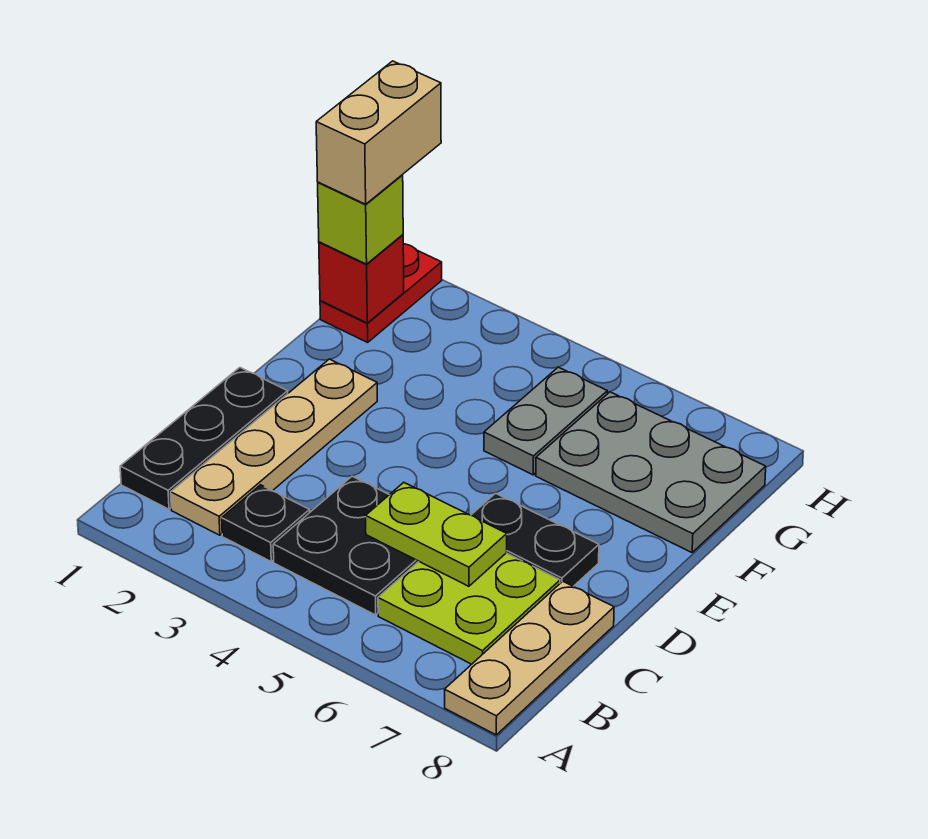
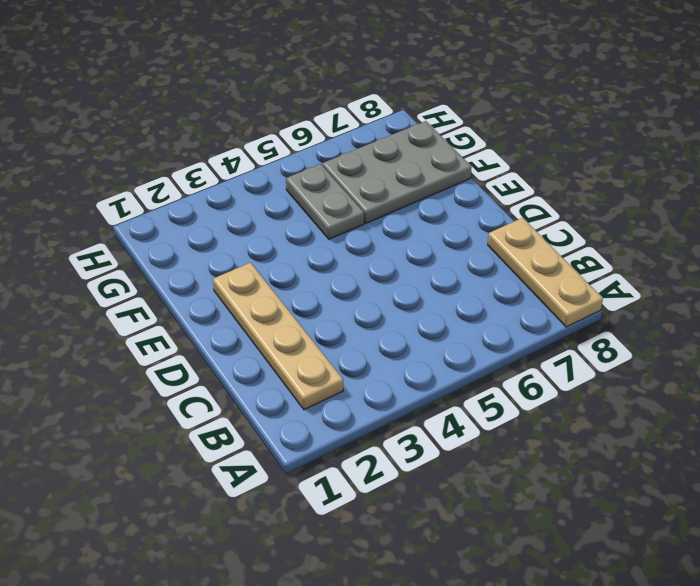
none -> black 1x3 plate [120,368,288,509]
none -> black 1x1 plate [222,485,310,561]
none -> black 2x2 plate [273,476,419,615]

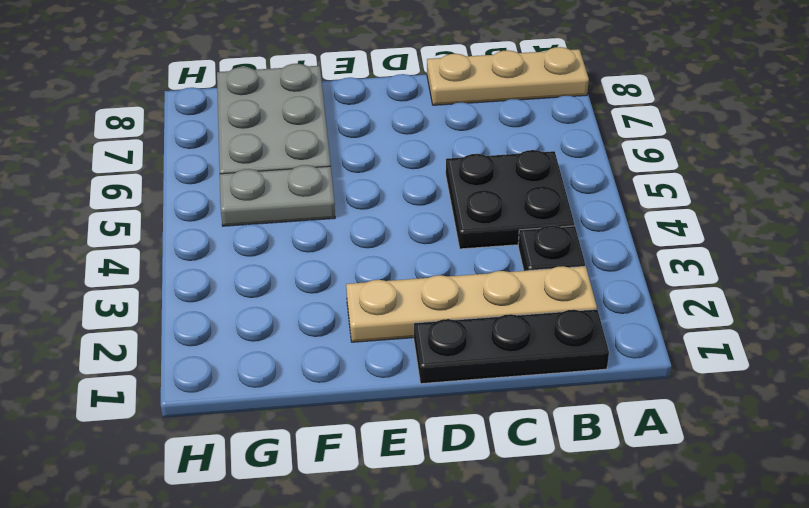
none -> lime 2x2 plate [378,553,560,664]
none -> black 1x2 plate [471,493,599,586]
none -> red 1x2 plate [320,244,442,342]

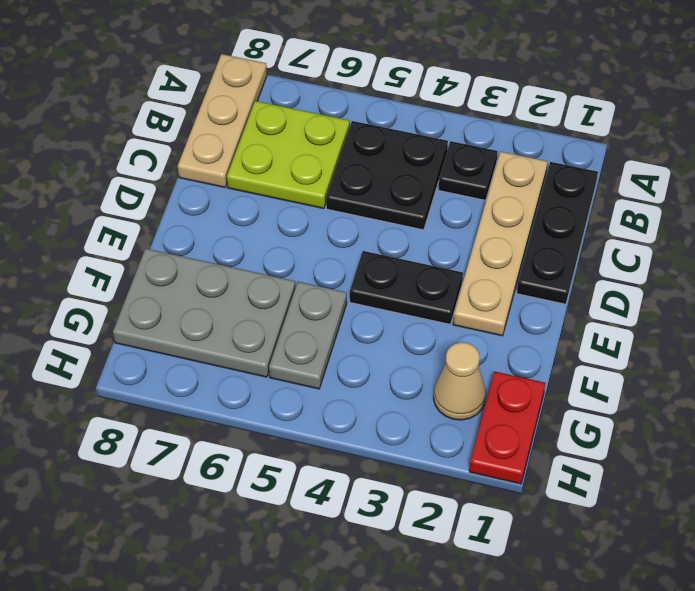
black 1x2 plate [350,251,463,324] -> black 1x2 plate moved to [471,493,599,586]
tan 1x1 cone [433,342,486,420] -> none
none -> lime 1x2 plate [366,482,507,586]
none -> red 1x1 brick [319,235,404,323]
none -> lime 1x1 brick [318,175,403,264]

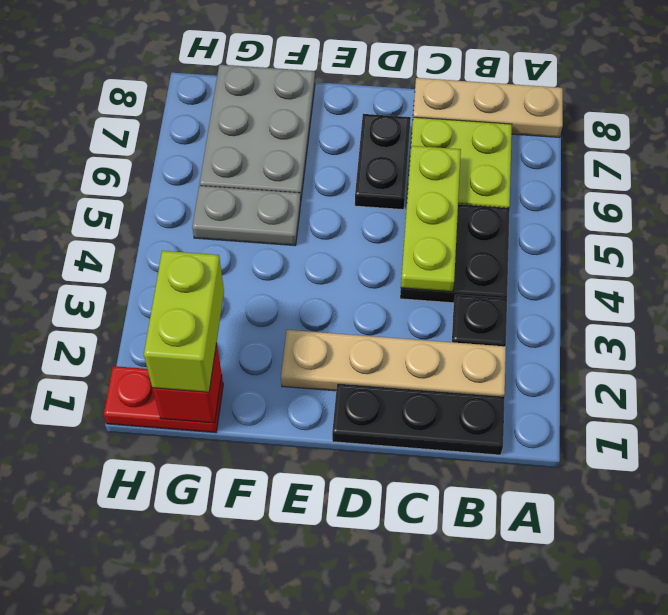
lime 1x3 plate [401,146,461,292] -> lime 1x2 plate [366,482,507,586]
lime 1x2 brick [144,251,224,392] -> lime 1x1 brick [318,175,403,264]
none -> tan 1x2 brick [316,61,441,204]

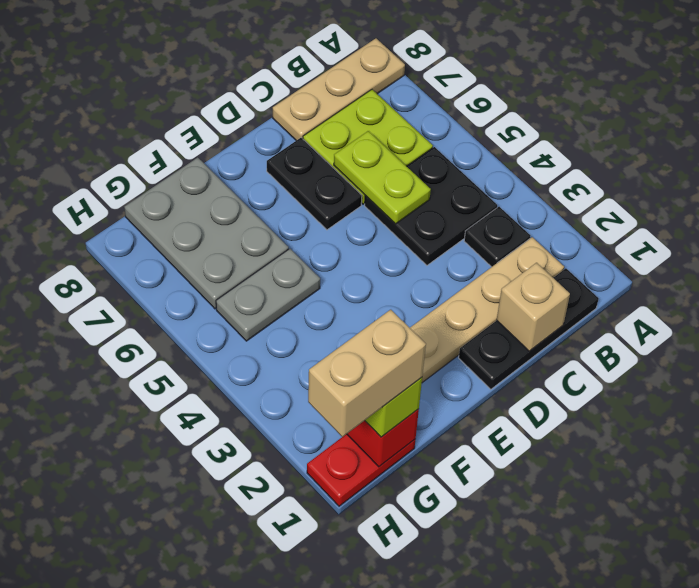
tan 1x1 brick [497,263,570,351] -> none

